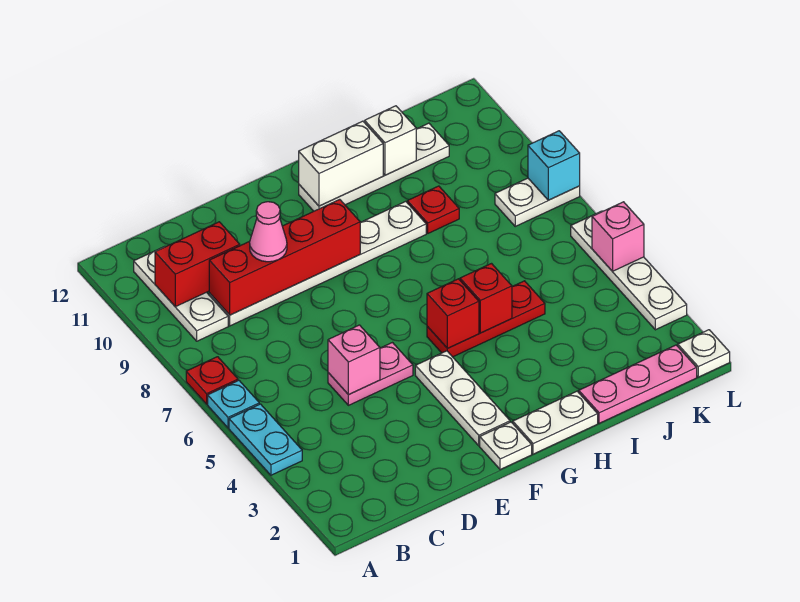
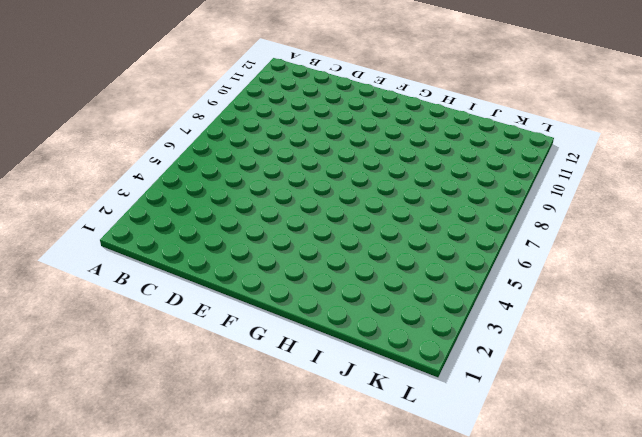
none -> cyan 1x2 plate [229,404,302,475]
none -> cyan 1x1 plate [208,380,259,428]
none -> red 1x1 plate [186,357,238,404]

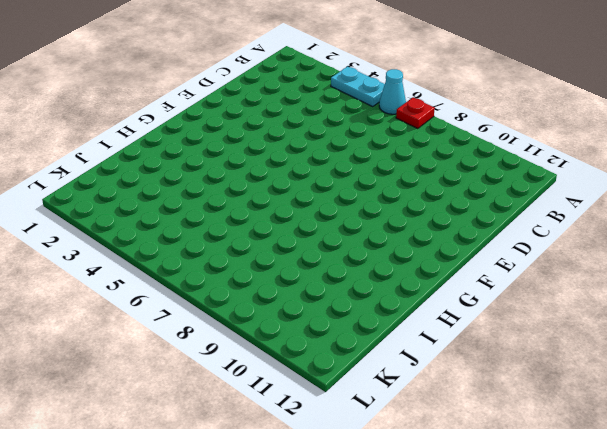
cyan 1x1 cone [379,69,406,114] -> cyan 1x1 plate [208,380,259,428]
none -> white 1x3 plate [134,246,228,341]
none -> white 1x6 plate [209,201,426,326]
none -> pink 1x2 plate [328,343,413,405]

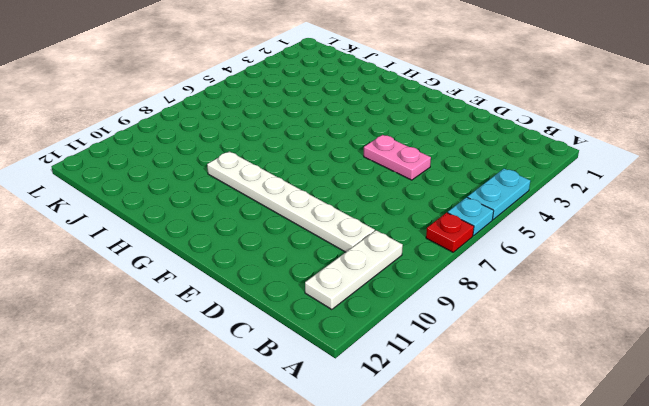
none -> white 1x1 plate [480,422,532,470]
none -> white 1x3 plate [415,351,510,446]
none -> white 1x2 plate [513,391,598,454]

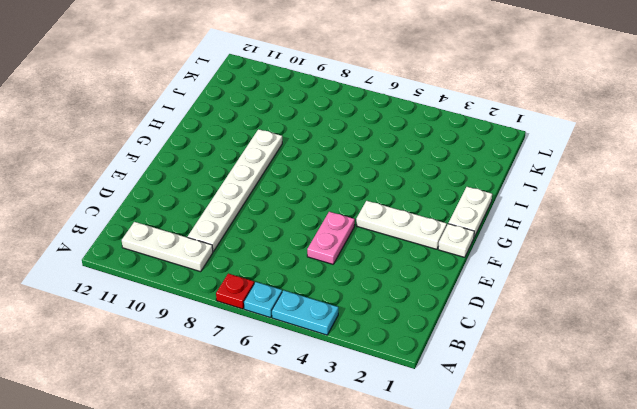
none -> red 1x3 plate [427,281,545,357]
none -> white 1x4 plate [299,123,449,211]
none -> pink 1x3 plate [579,345,697,423]

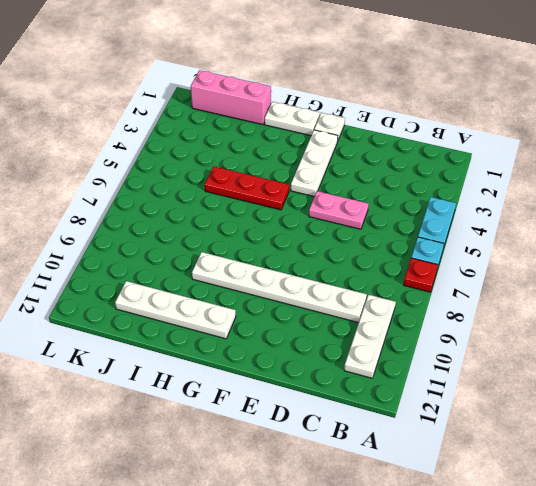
pink 1x3 brick [191,70,271,124] -> pink 1x3 plate [579,345,697,423]
none -> red 1x1 plate [407,186,459,233]
none -> white 1x2 plate [495,178,580,226]
none -> white 1x1 plate [678,330,730,377]

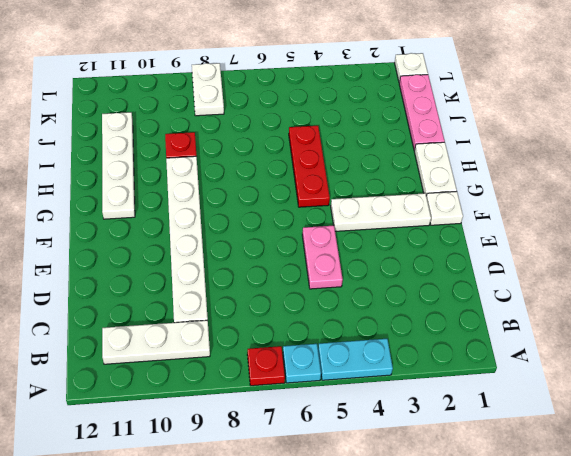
none -> white 1x4 plate [571,211,687,330]
none -> red 1x2 brick [155,222,240,307]
none -> red 1x4 brick [209,199,360,315]

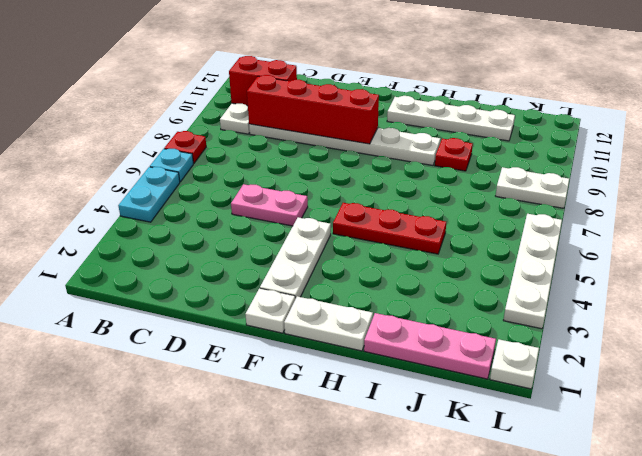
none -> pink 1x1 brick [328,325,380,395]
none -> red 1x1 brick [427,279,479,348]
none -> white 1x2 brick [299,121,383,206]

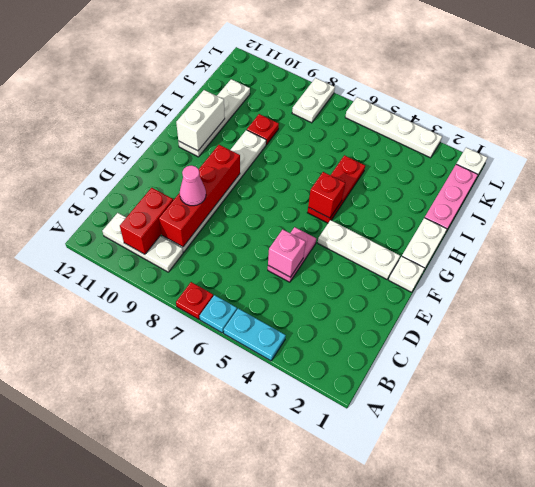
none -> red 1x1 brick [460,264,512,333]
none -> white 1x1 brick [365,106,416,175]
none -> pink 1x1 brick [592,202,644,271]

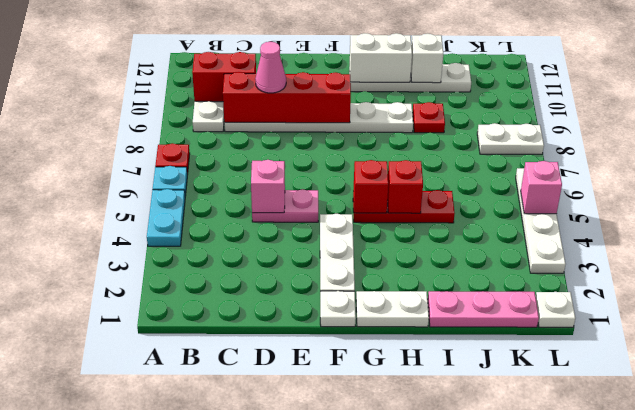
none -> cyan 1x1 brick [528,131,580,200]

